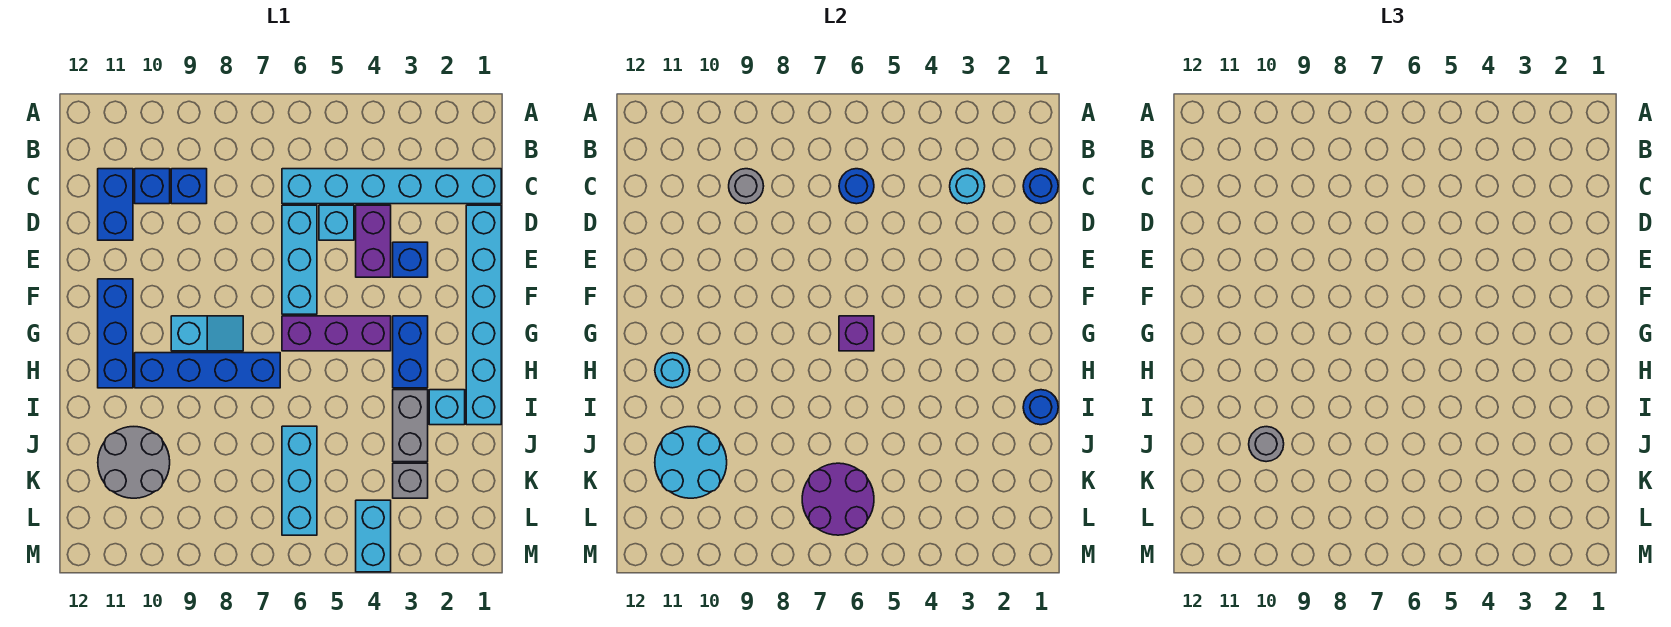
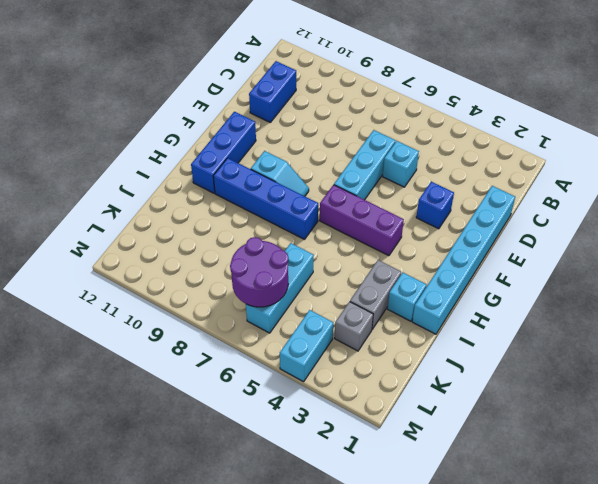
none -> cyan 1x6 brick [282,169,501,204]
none -> blue 1x1 brick [171,169,207,204]
none -> blue 1x1 brick [135,169,170,204]
none -> purple 1x2 brick [356,205,391,277]

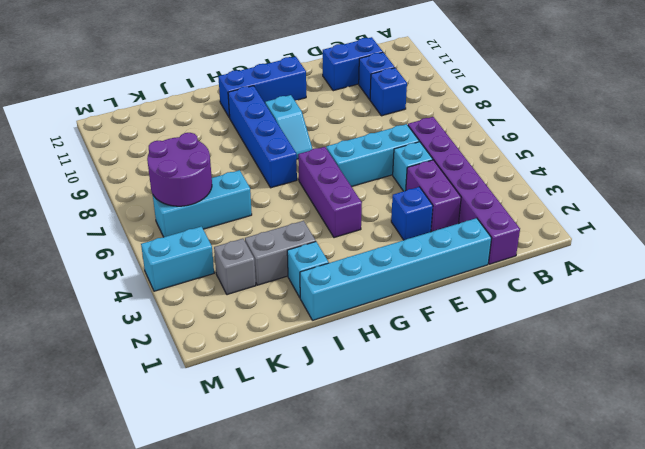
purple 1x6 brick [408,117,520,264] -> cyan 1x6 brick [282,169,501,204]
purple 1x2 brick [406,160,461,232] -> purple 1x2 brick turned to [356,205,391,277]
none -> blue 1x2 brick [393,316,428,388]
none -> grey 2x2 round brick [98,427,170,498]
none -> blue 1x1 round brick [1023,169,1058,204]
none -> cyan 1x1 round brick [950,169,985,204]

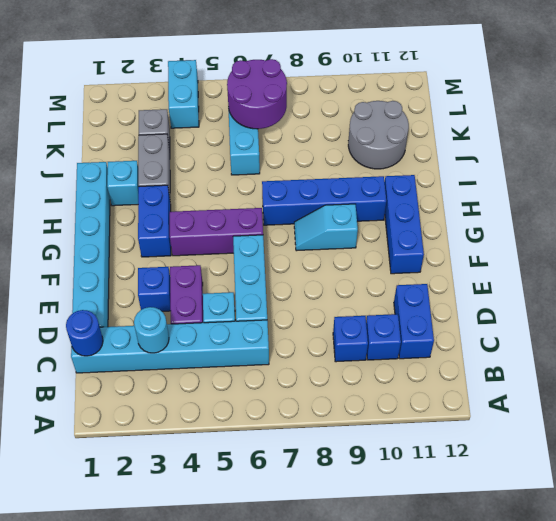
none -> blue 1x1 round brick [839,169,874,204]
none -> grey 1x1 round brick [729,169,764,204]
none -> purple 1x1 brick [839,316,874,351]
none -> cyan 1x1 round brick [655,353,690,388]

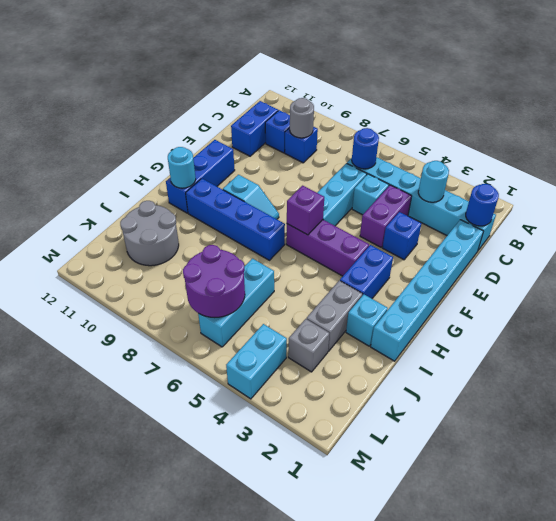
none -> blue 1x1 round brick [1023,390,1058,425]
none -> cyan 2x2 round brick [655,427,727,498]
none -> grey 1x1 round brick [1249,427,1284,462]

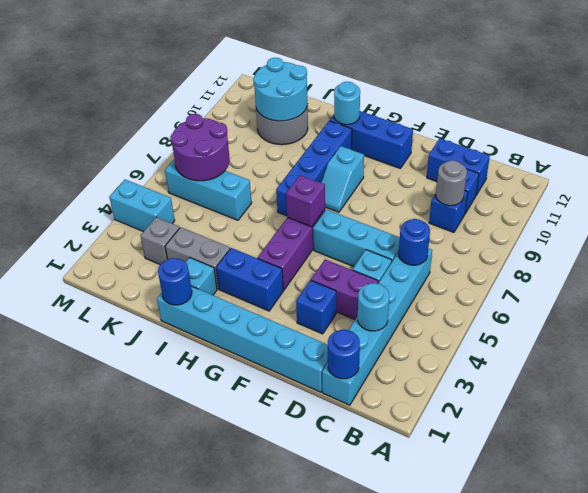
none -> grey 1x1 round brick [1249,427,1284,462]

